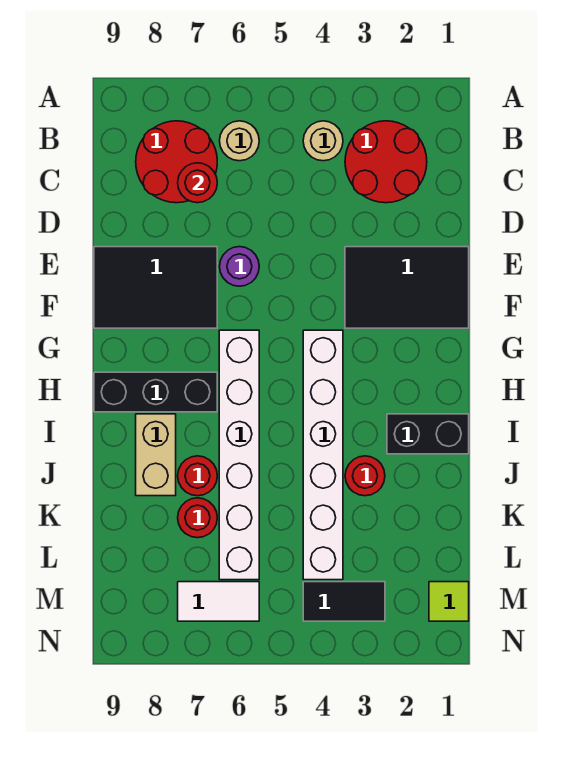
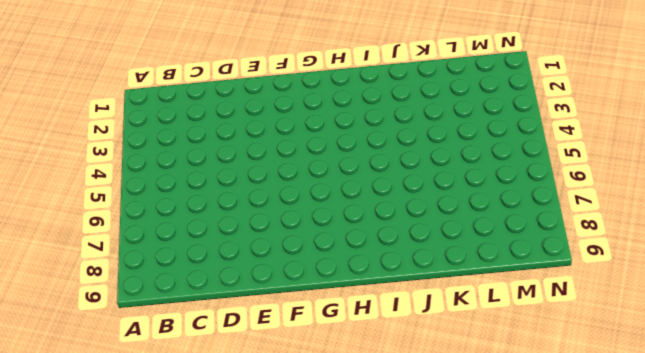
none -> red 2x2 round brick [345,121,427,203]
none -> tan 1x1 round brick [303,121,343,161]
none -> tan 1x1 round brick [220,121,259,161]

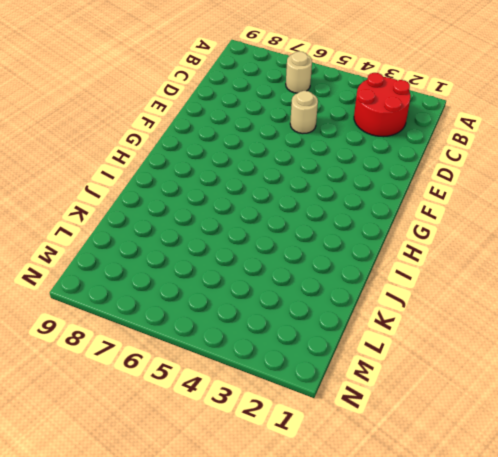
tan 1x1 round brick [290,91,318,134] -> tan 1x1 round brick moved to [303,121,343,161]
none -> red 2x2 round brick [136,121,217,203]
none -> black 2x3 tile [345,247,469,328]
none -> purple 1x1 round brick [220,247,259,286]

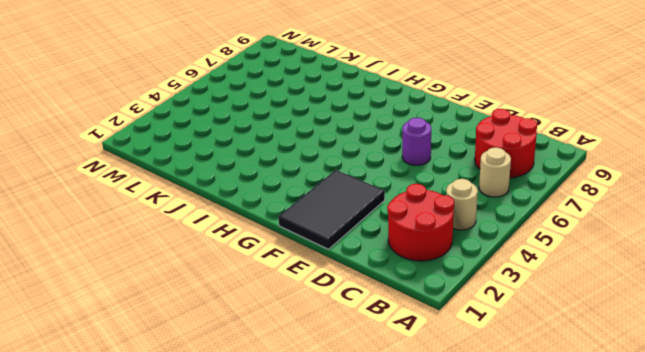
none -> black 2x3 tile [94,247,217,328]
none -> white 1x6 brick [303,330,343,580]
none -> white 1x6 brick [219,330,259,580]

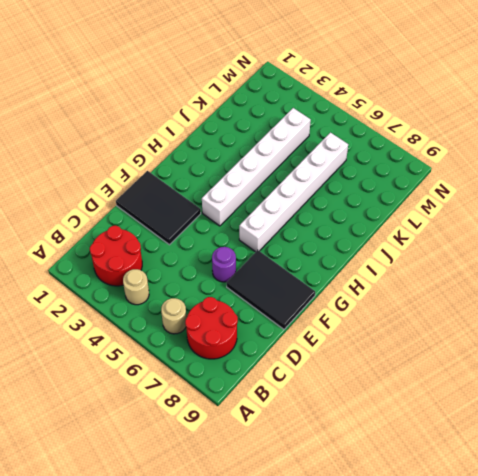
none -> black 1x3 brick [94,372,217,412]
none -> black 1x2 brick [387,414,469,454]
none -> tan 1x2 brick [136,414,176,496]

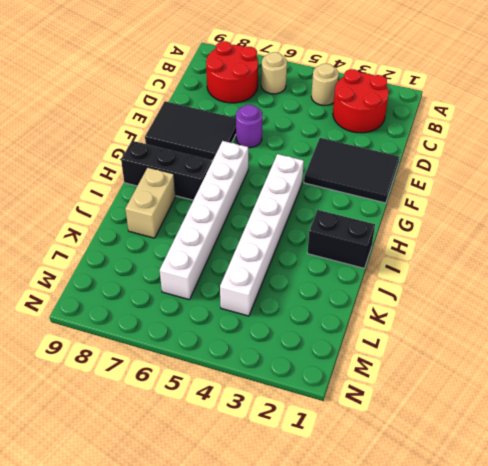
none -> red 1x1 round brick [345,456,385,496]
none -> red 1x1 round brick [178,456,217,496]
none -> red 1x1 round brick [178,498,217,538]

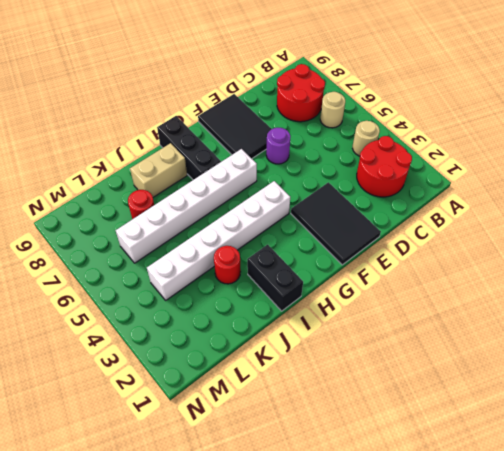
none -> red 1x1 round brick [178,456,217,496]
none -> lime 1x1 tile [429,582,469,621]
none -> black 1x2 tile [303,582,385,621]

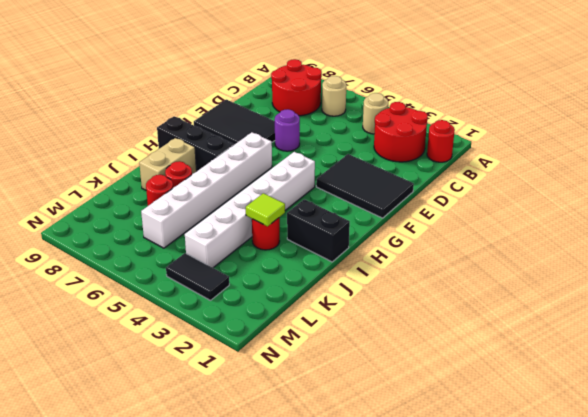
red 1x1 round brick [427,120,455,162] -> red 1x1 round brick moved to [178,163,217,203]
lime 1x1 tile [246,193,285,226] -> lime 1x1 tile moved to [429,582,469,621]
none -> white 1x2 tile [178,582,259,621]

